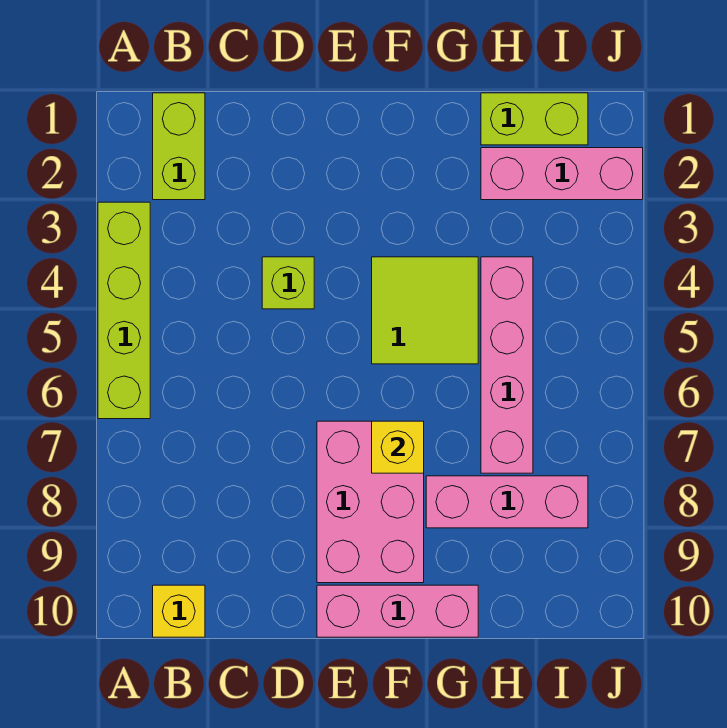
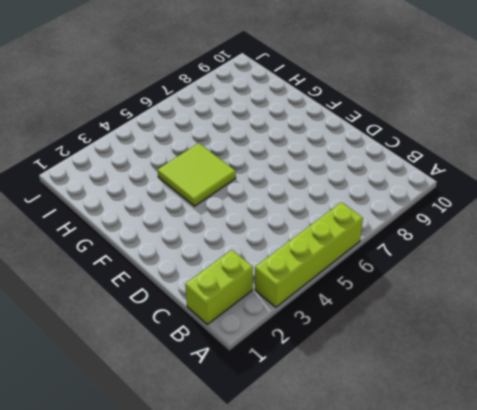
none -> yellow 1x1 brick [153,585,205,637]
none -> lime 1x1 brick [262,257,314,309]
none -> pink 2x3 brick [317,421,424,583]

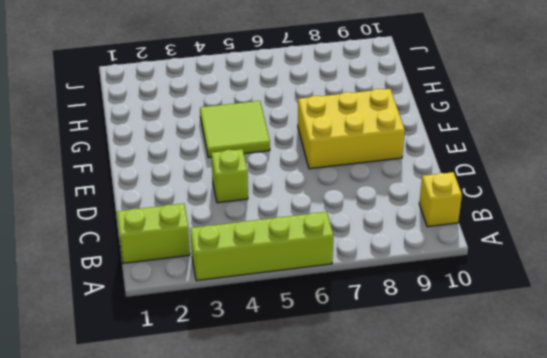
yellow 2x3 brick [298,89,405,169] -> pink 2x3 brick [317,421,424,583]
none -> pink 1x3 brick [317,585,478,637]
none -> pink 1x3 brick [426,476,588,528]
none -> lime 1x2 brick [481,93,588,145]

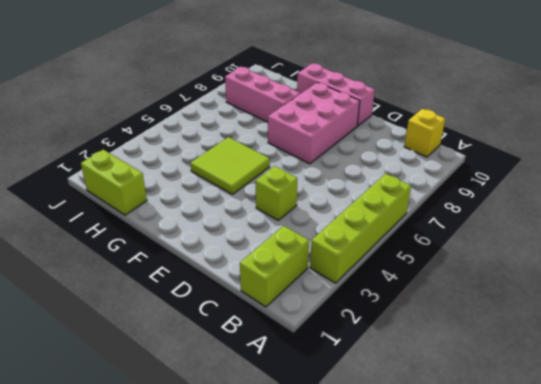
none -> pink 1x3 brick [481,148,643,200]
none -> pink 1x4 brick [481,257,533,473]
none -> yellow 1x1 brick [372,421,424,473]

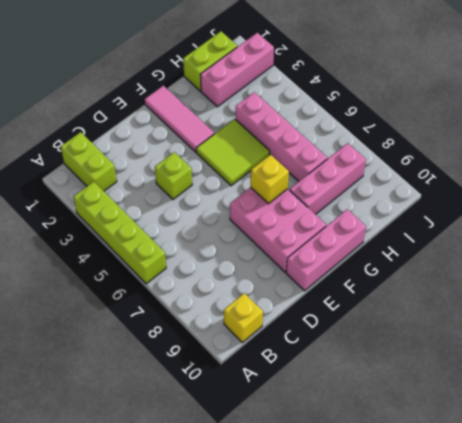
pink 1x3 tile [145,86,214,152] -> none

